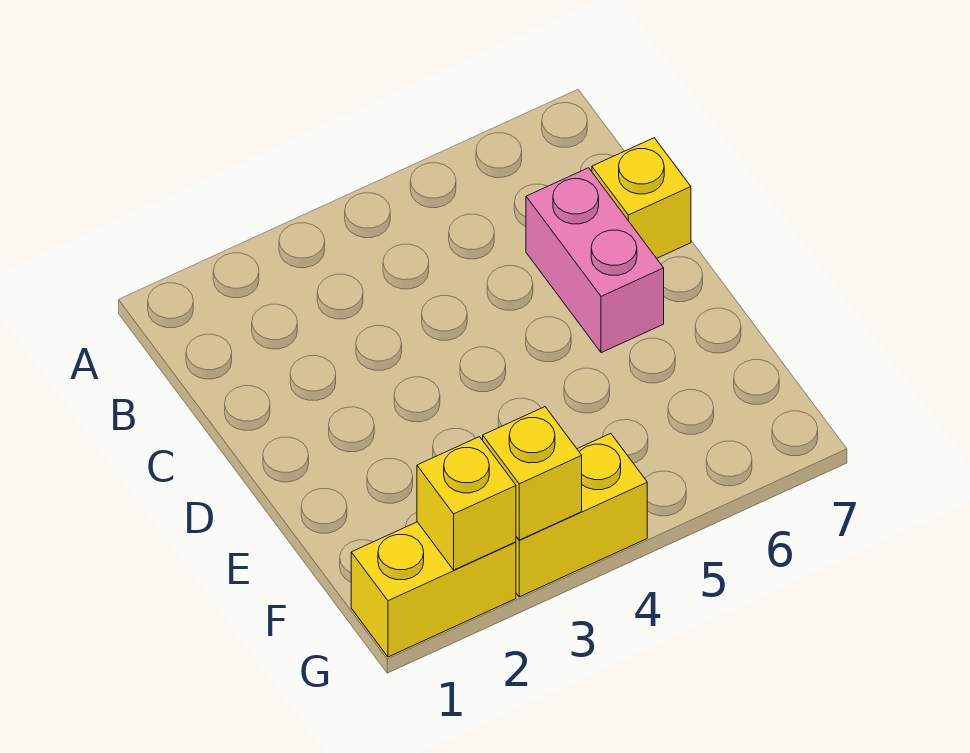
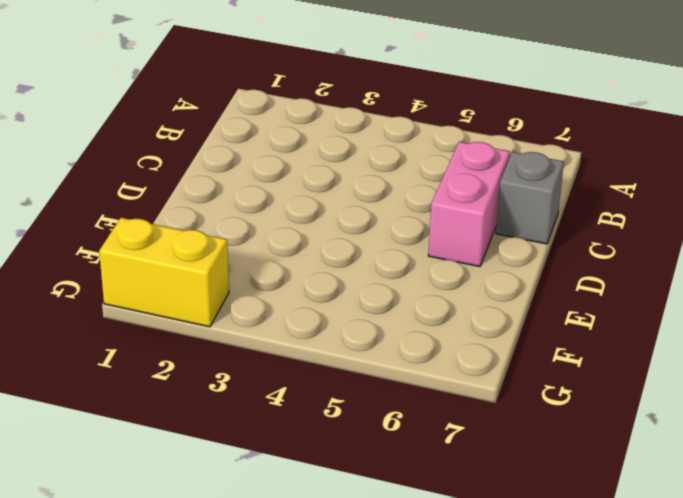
grey 1x1 brick [496,152,564,244] -> yellow 1x1 brick [592,138,691,258]
none -> yellow 1x2 brick [516,433,647,597]
none -> yellow 1x1 brick [417,437,516,570]

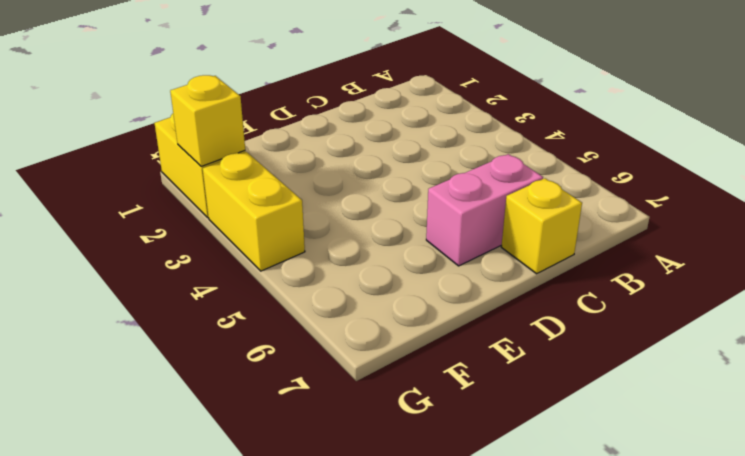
none -> yellow 1x1 brick [483,407,582,540]

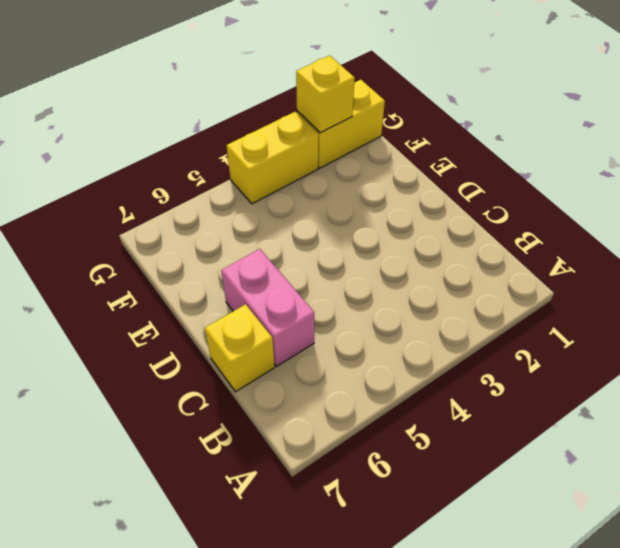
none -> yellow 1x1 brick [483,407,582,540]

